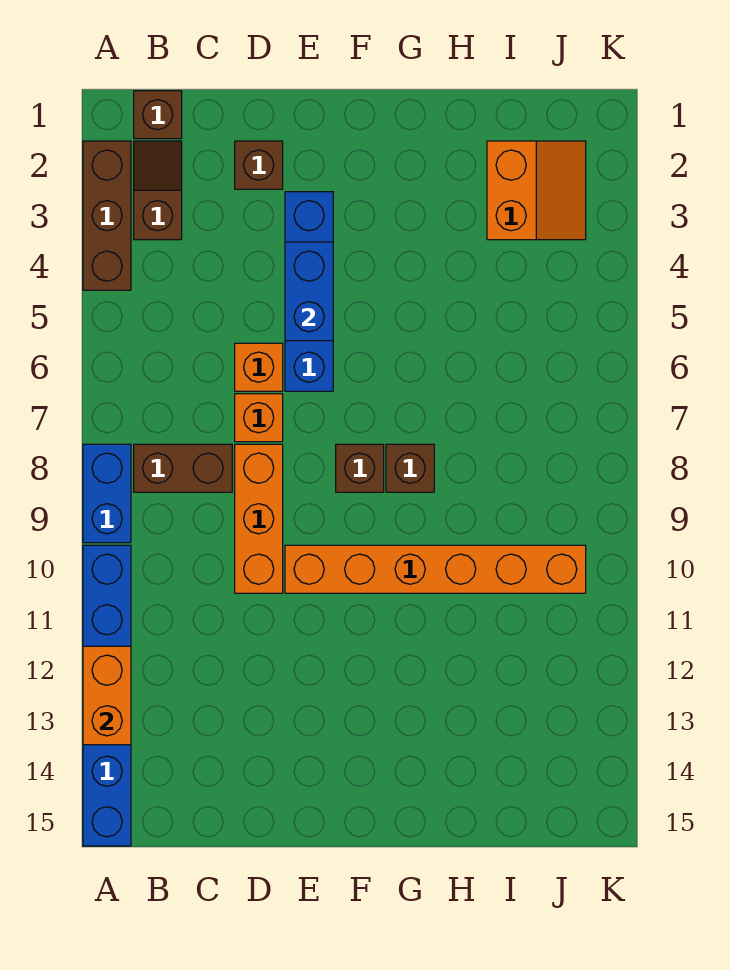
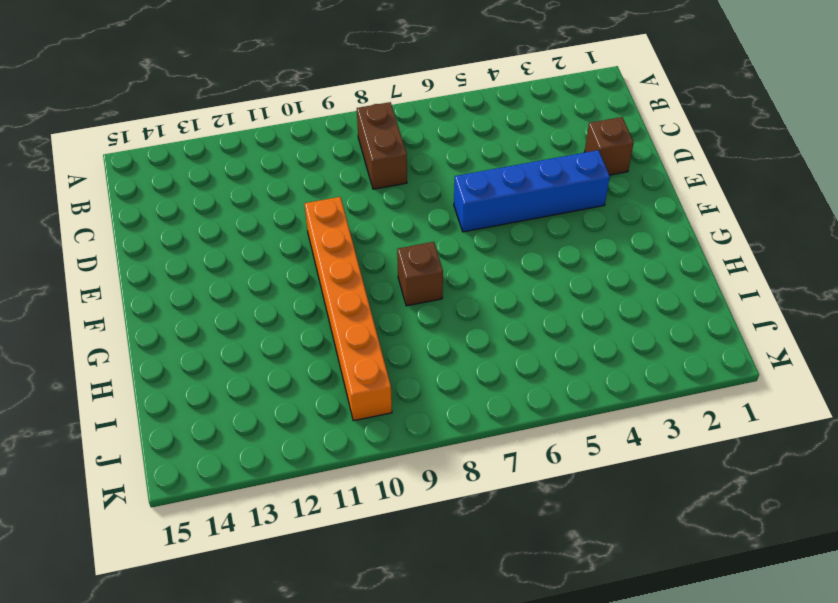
none -> brown 1x3 brick [83,141,131,290]
none -> blue 1x2 brick [83,444,131,543]
none -> blue 1x6 brick [83,545,131,846]

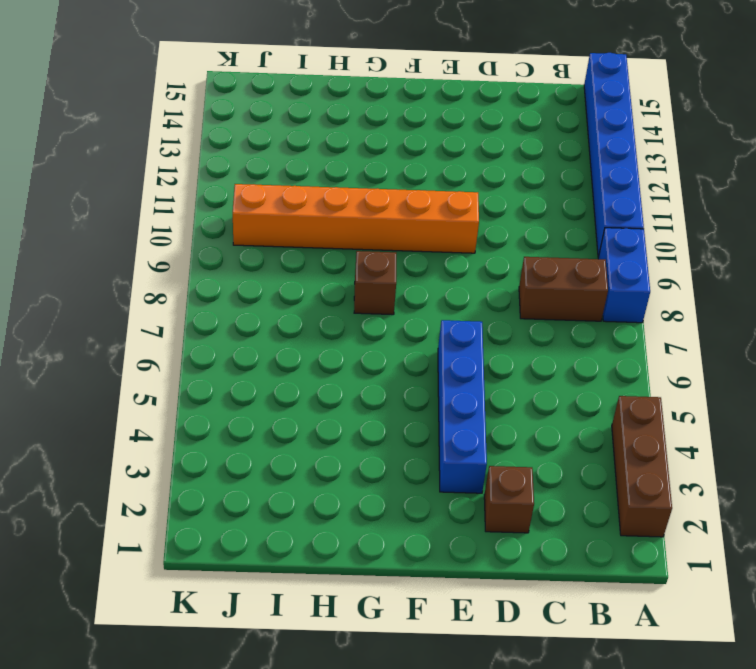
none -> brown 1x1 brick [134,91,182,139]
none -> brown 1x2 slope [134,141,182,240]
none -> orange 1x1 brick [235,343,283,391]

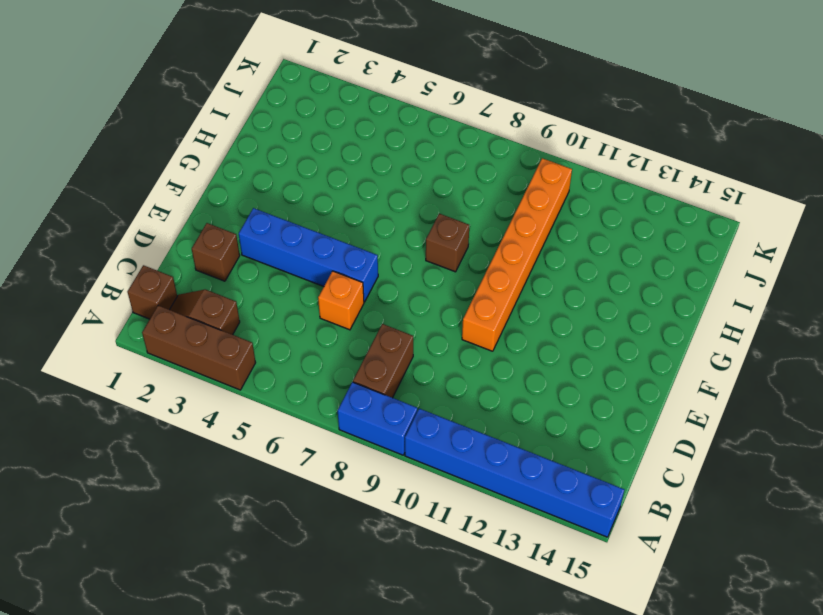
none -> orange 1x1 brick [235,394,283,442]
none -> orange 1x3 brick [235,444,283,593]
none -> brown 1x1 brick [336,444,384,492]

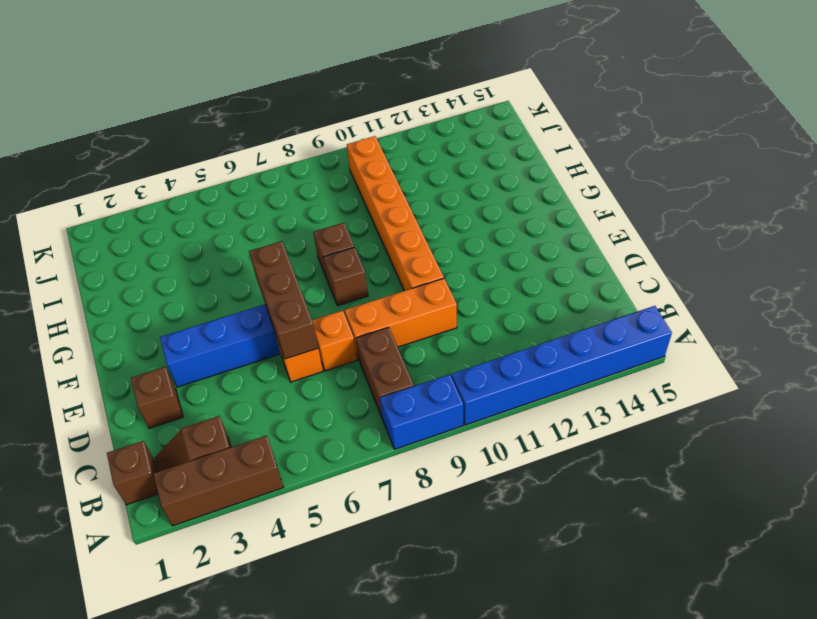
brown 1x3 brick [249,241,318,359] -> none
none -> orange 2x2 slope [487,141,586,240]
none -> orange 1x2 brick [83,646,131,745]
none -> blue 1x2 brick [285,242,333,341]

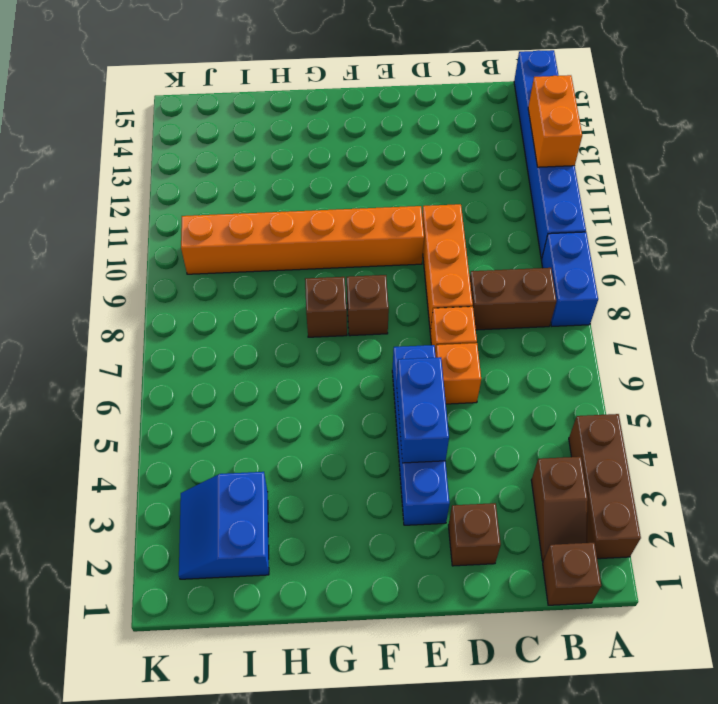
blue 2x2 slope [179,472,269,579] -> orange 2x2 slope [487,141,586,240]

